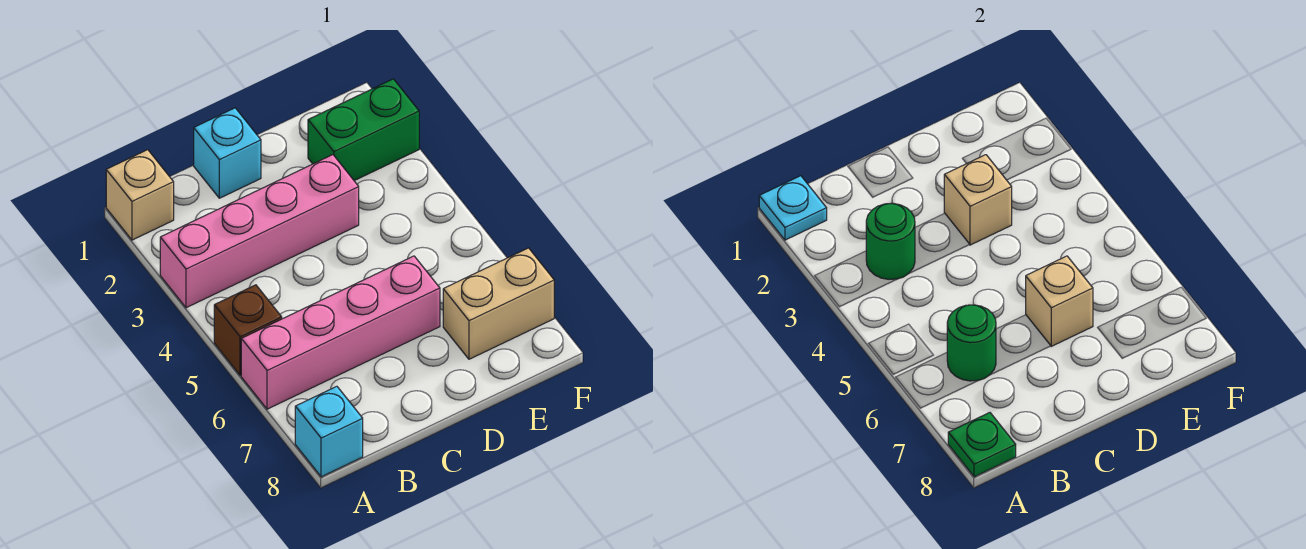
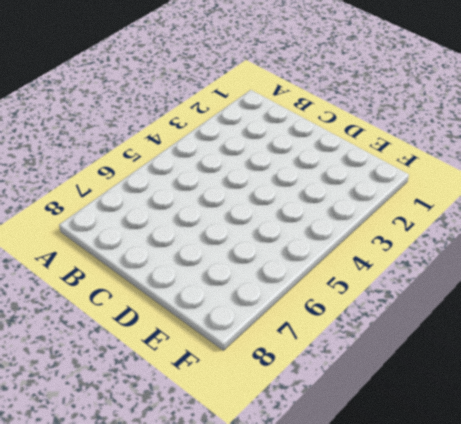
none -> tan 1x1 brick [106,150,174,240]
none -> pink 1x4 brick [160,155,359,308]
none -> brown 1x1 brick [214,285,282,375]

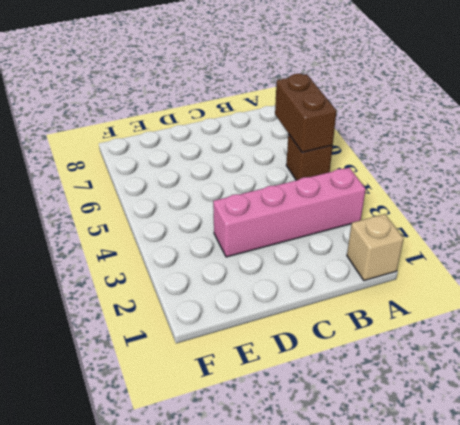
brown 1x2 brick [275,74,337,152] -> none
none -> pink 1x4 brick [241,256,440,409]
none -> cyan 1x1 brick [295,386,363,477]
none -> cyan 1x1 brick [194,108,261,198]

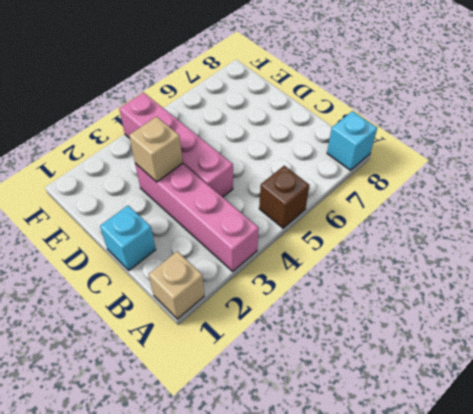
pink 1x4 brick [119,93,233,197] -> pink 1x4 brick moved to [241,256,440,409]
none -> green 1x2 brick [308,79,419,181]
none -> tan 1x2 brick [443,248,554,359]
none -> cyan 1x1 plate [759,176,827,240]

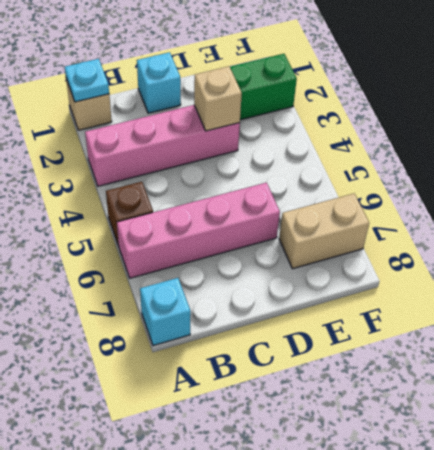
none -> green 1x1 plate [948,413,1016,477]
none -> green 1x1 round brick [866,203,915,279]
none -> green 1x1 round brick [947,305,996,381]

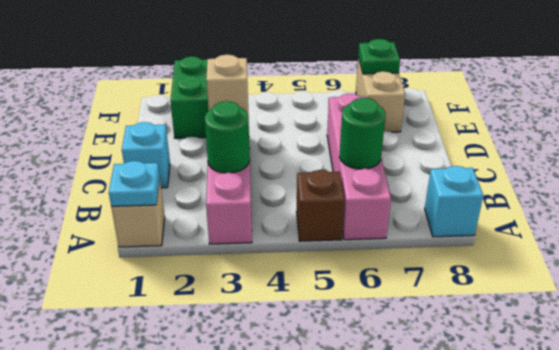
green 1x1 plate [358,39,400,74] -> green 1x1 plate moved to [948,413,1016,477]
none -> tan 1x1 brick [1026,256,1093,346]

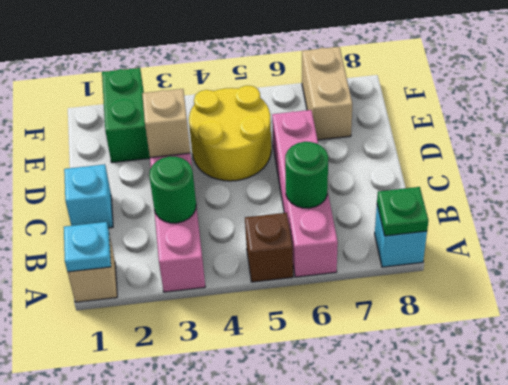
yellow 2x2 round brick [189,86,271,181] -> none
none -> tan 1x1 brick [1026,256,1093,346]

